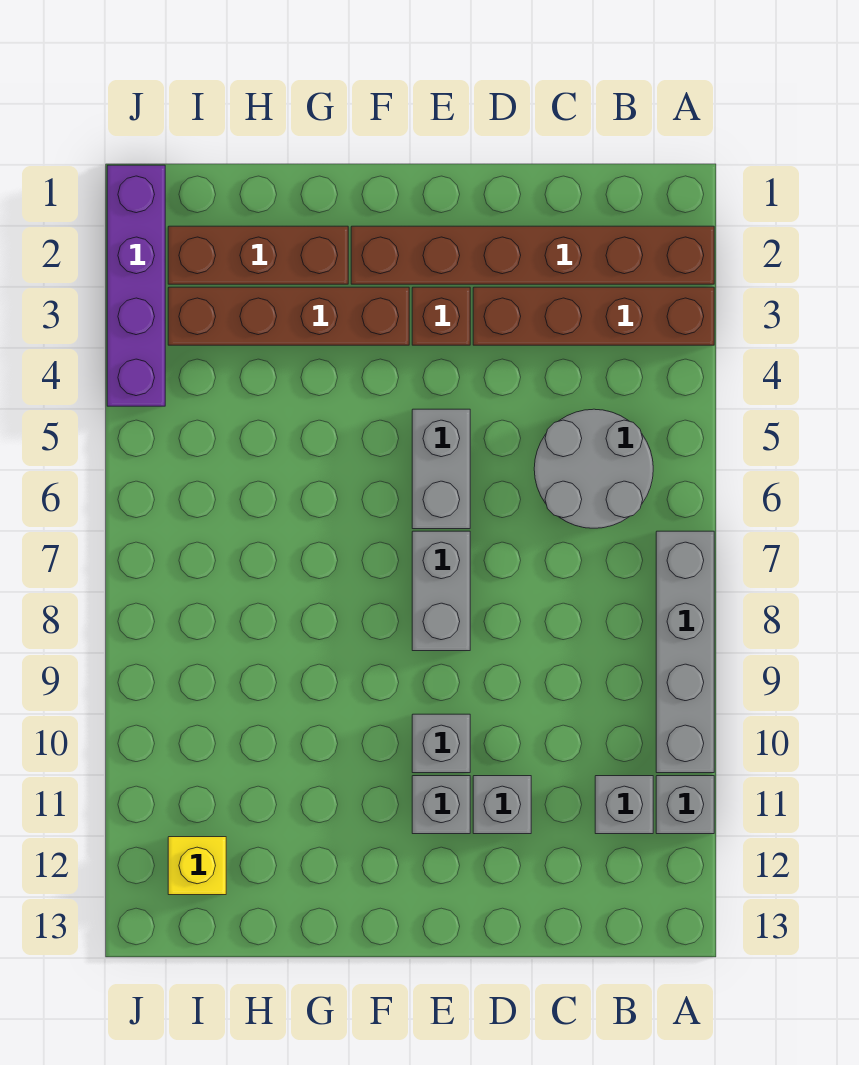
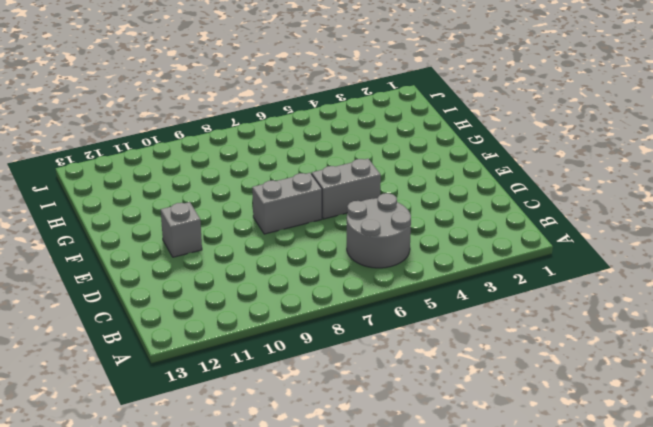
none -> brown 1x6 brick [351,226,714,284]
none -> brown 1x4 brick [473,287,714,345]
none -> grey 1x4 brick [656,531,714,773]

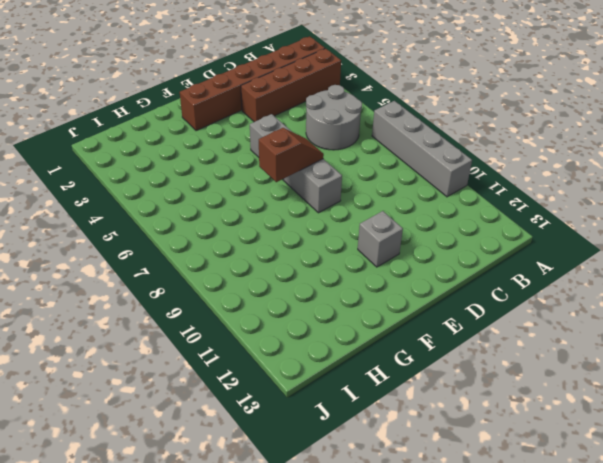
brown 1x2 slope [259,128,324,182] -> none
none -> grey 1x1 brick [656,776,714,834]
none -> grey 1x1 brick [595,776,653,834]
none -> grey 1x1 brick [473,776,531,834]

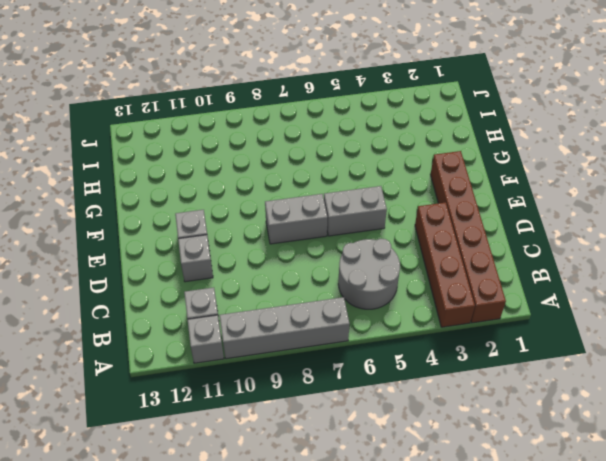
none -> brown 1x1 brick [412,287,470,345]
none -> grey 1x1 brick [412,714,470,773]
none -> brown 1x4 brick [168,287,409,345]

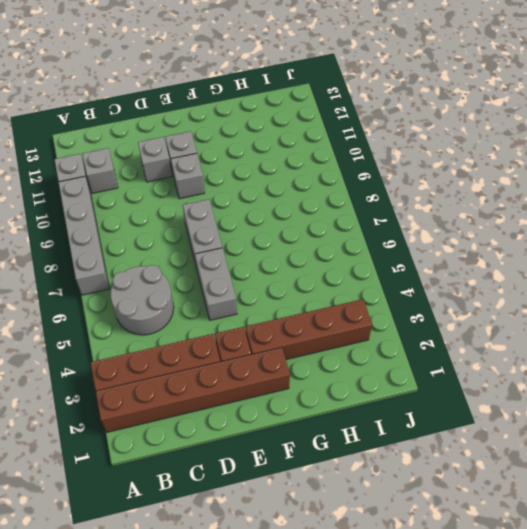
none -> brown 1x3 brick [168,226,348,284]
none -> yellow 1x1 brick [168,837,226,895]
none -> purple 1x4 brick [107,165,165,406]

